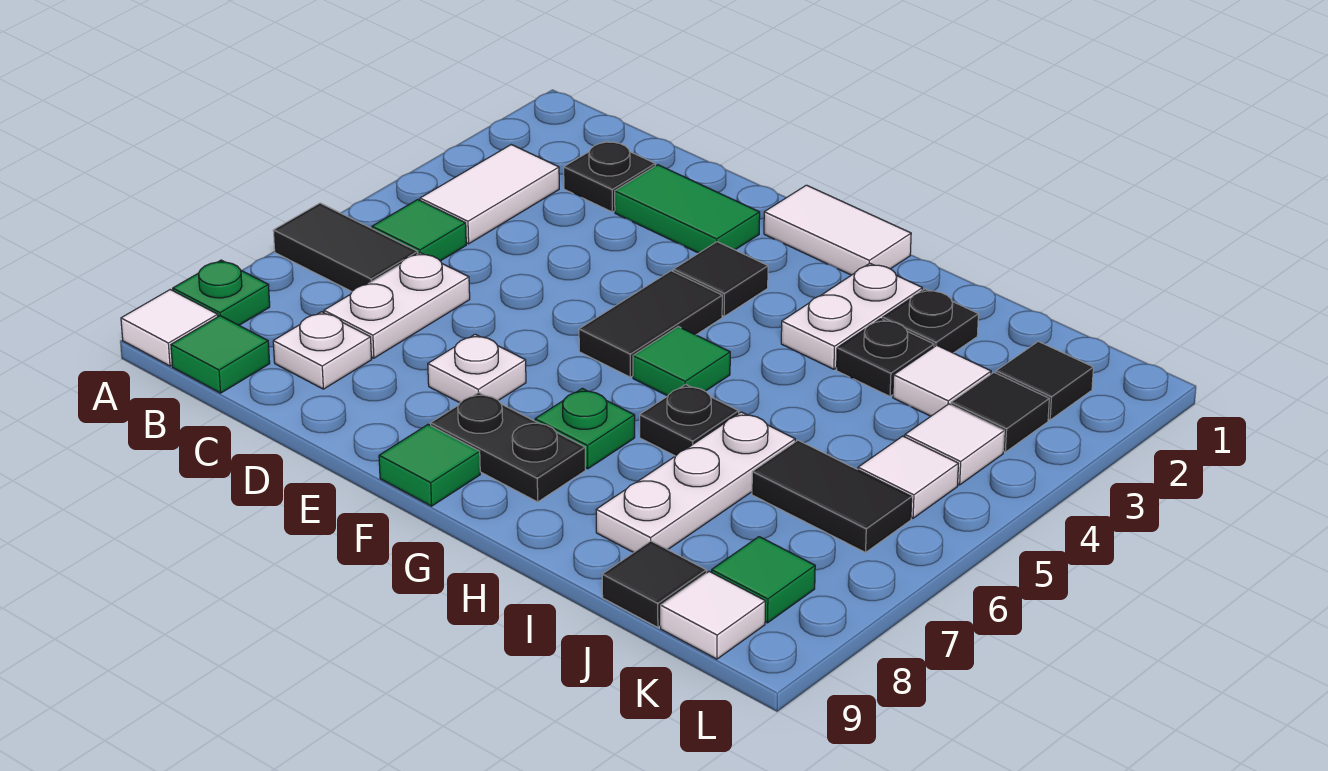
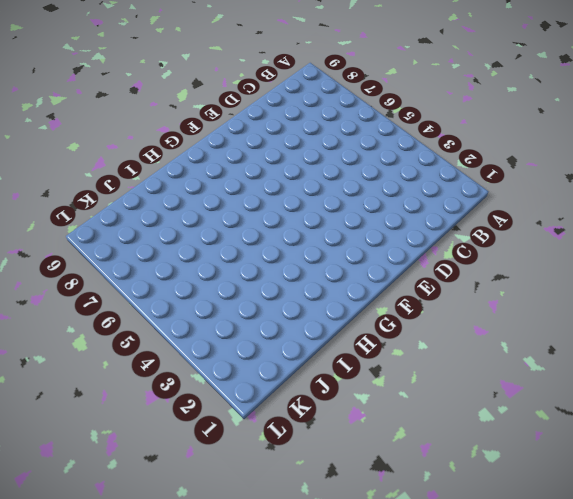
none -> black 1x2 tile [273,203,418,292]
none -> green 1x1 plate [173,260,270,325]
none -> white 1x1 tile [121,290,218,366]
none -> white 1x2 tile [420,145,559,244]

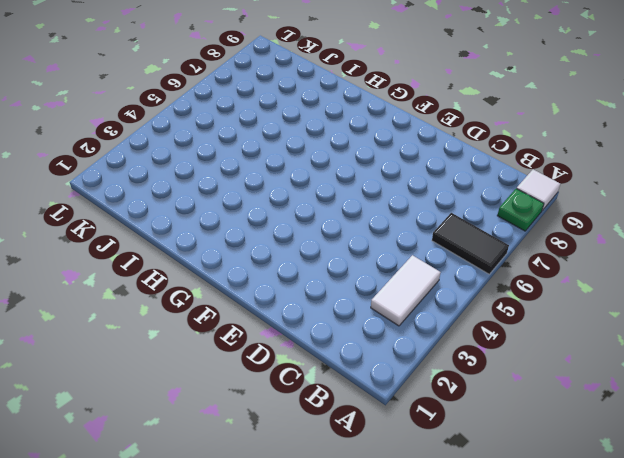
none -> green 1x1 tile [372,200,466,261]
none -> green 1x1 tile [171,316,270,393]
none -> black 1x1 plate [564,141,655,212]
none -> white 1x2 plate [324,253,470,358]

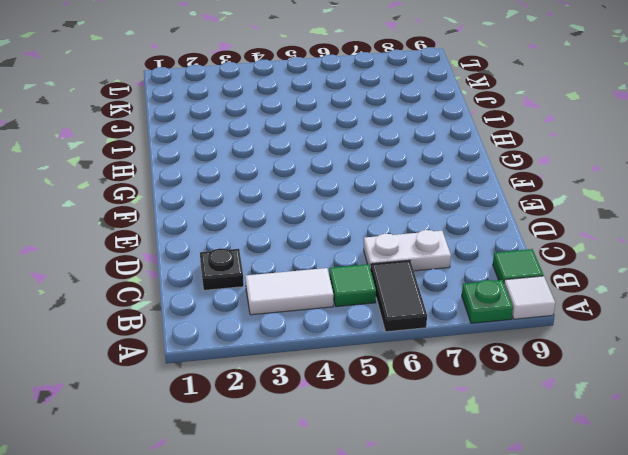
none -> white 1x1 plate [273,312,372,389]
none -> green 1x2 tile [615,165,760,253]
none -> white 1x1 plate [428,334,526,403]
none -> white 1x2 tile [764,185,911,275]

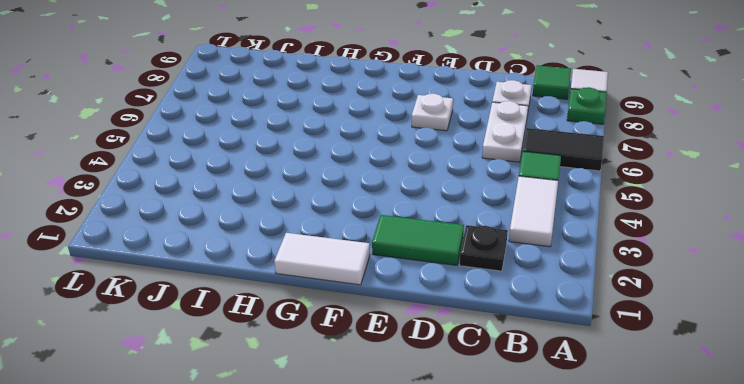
none -> black 1x1 tile [673,242,768,316]
none -> black 1x2 tile [579,271,722,377]
none -> black 1x2 plate [431,392,585,502]
none -> green 1x1 tile [379,425,480,506]

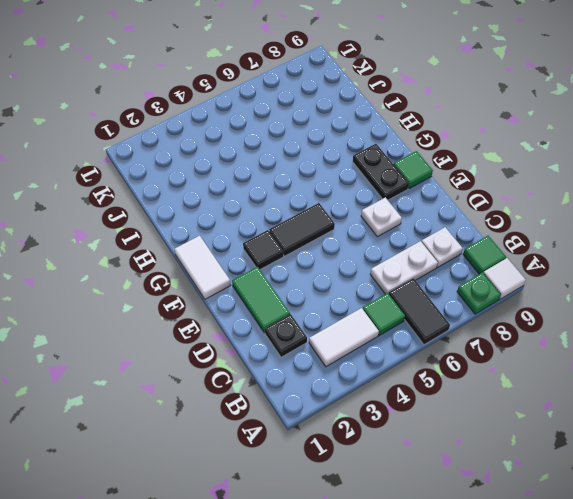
none -> green 1x1 tile [633,327,730,396]
none -> green 1x1 plate [535,388,635,469]
none -> white 1x2 plate [781,263,922,369]
none -> black 1x1 plate [640,384,739,456]

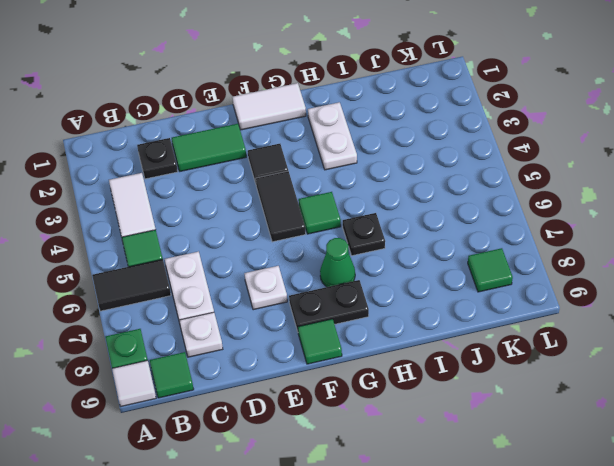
green 1x1 cone [320,238,355,287] -> green 1x1 plate [535,388,635,469]
none -> black 1x1 plate [883,289,978,353]
none -> black 1x1 plate [837,319,934,396]
none -> white 1x3 plate [596,412,795,553]
none -> white 1x1 tile [893,345,991,416]

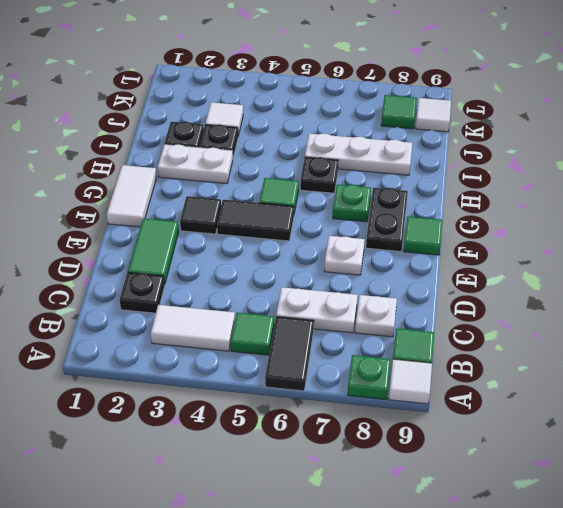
none -> black 1x2 tile [752,440,912,552]
none -> black 1x1 tile [602,541,706,627]
none -> black 1x1 tile [996,341,1093,420]
none -> black 1x1 tile [951,373,1049,452]

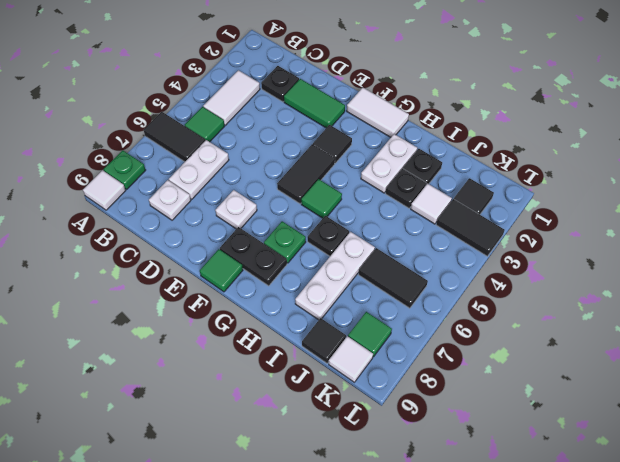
black 1x2 tile [436,199,504,256] -> black 1x1 tile [951,373,1049,452]
none -> green 1x1 tile [171,316,270,393]
none -> white 1x1 tile [905,404,1004,485]
none -> white 1x1 tile [858,436,958,518]

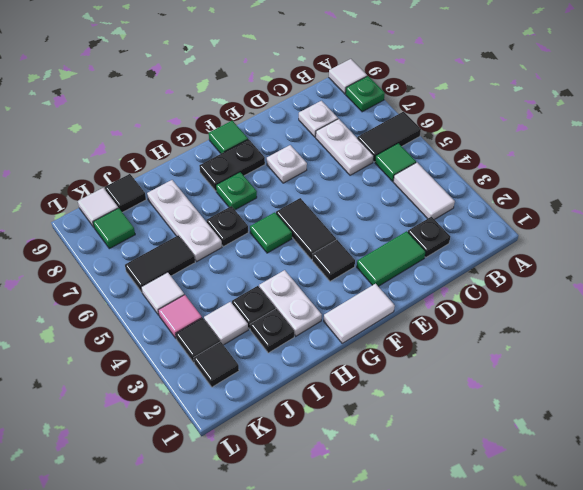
pink 1x1 tile [158,295,202,338] -> white 1x1 tile [905,404,1004,485]
none -> green 1x1 tile [171,316,270,393]

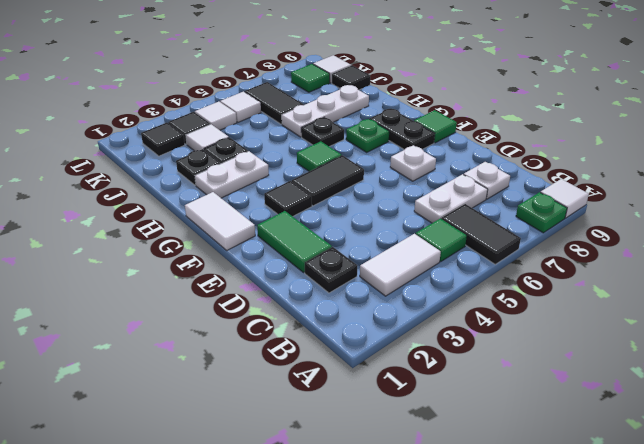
none -> green 1x1 tile [171,316,270,393]

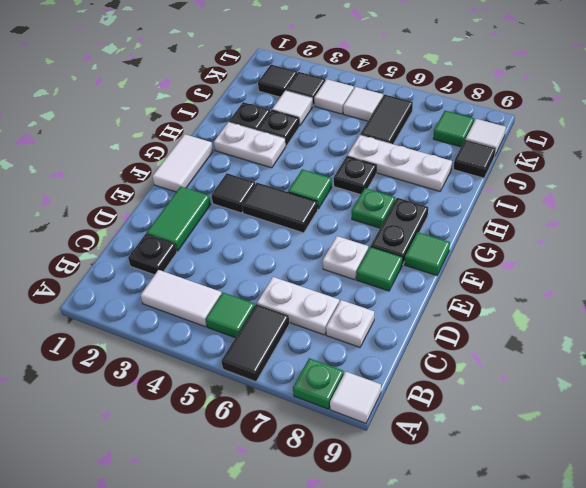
green 1x1 tile [357,247,403,291] -> green 1x1 tile moved to [171,316,270,393]

